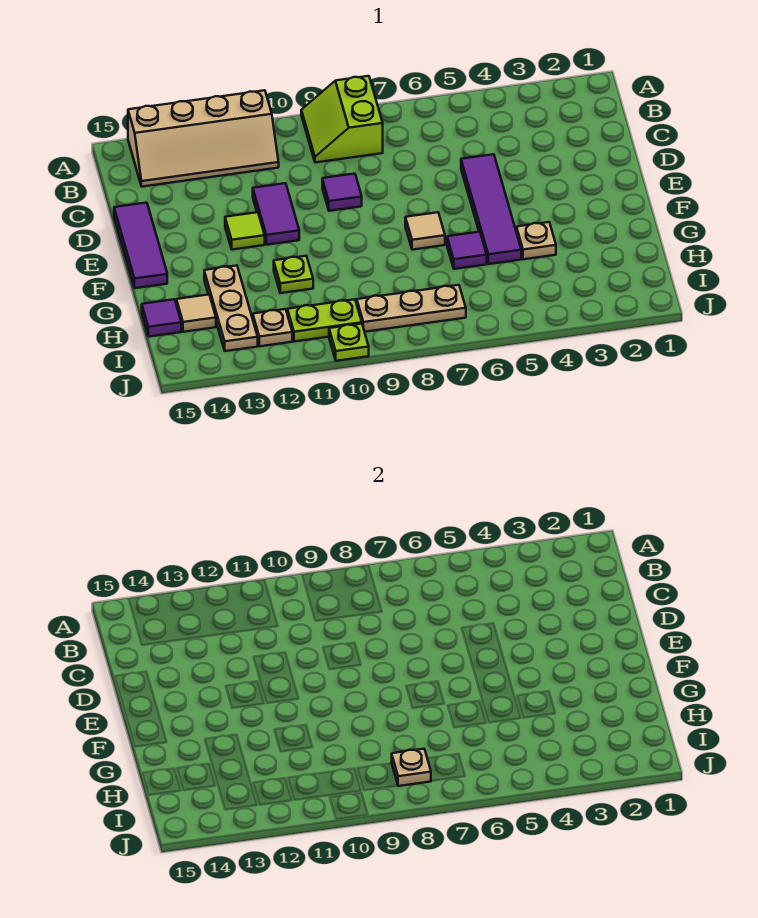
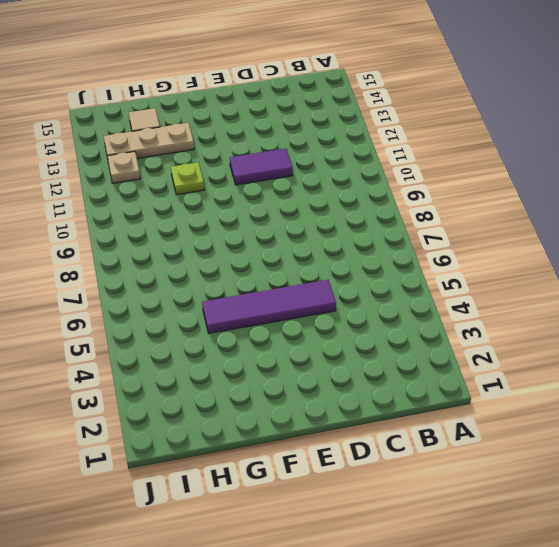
none -> lime 2x2 slope [301,76,383,163]
none -> tan 2x4 slope [128,90,279,187]
none -> purple 1x1 tile [322,174,362,211]

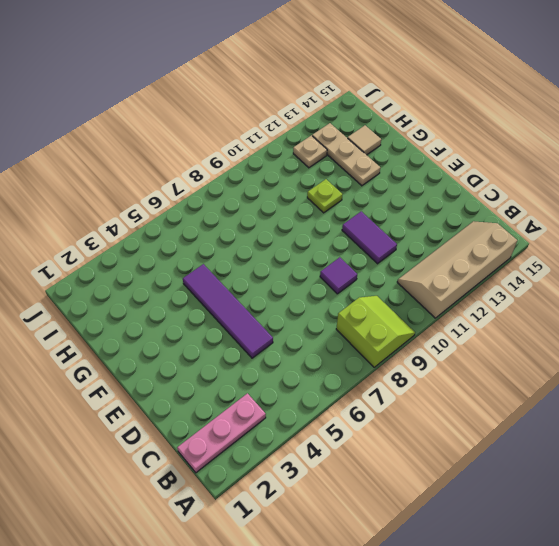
pink 1x3 plate [177,393,266,473] -> none
none -> purple 1x3 tile [114,203,167,288]
none -> lime 1x1 tile [225,212,265,250]
none -> tan 1x1 tile [405,212,445,250]

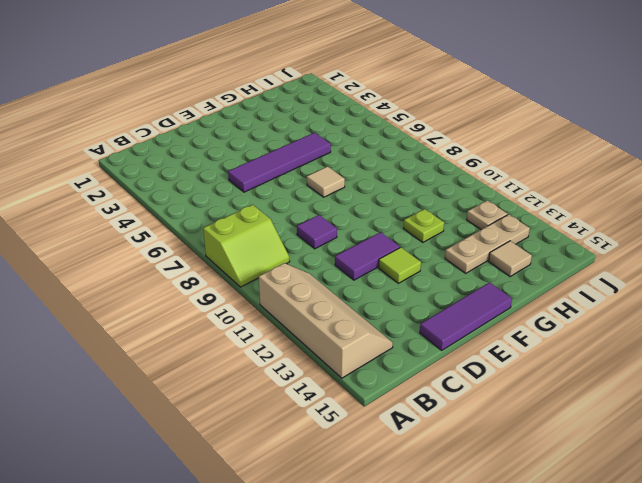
none -> tan 1x1 plate [516,222,556,259]
none -> purple 1x1 tile [447,232,487,269]
none -> purple 1x1 tile [142,299,181,337]

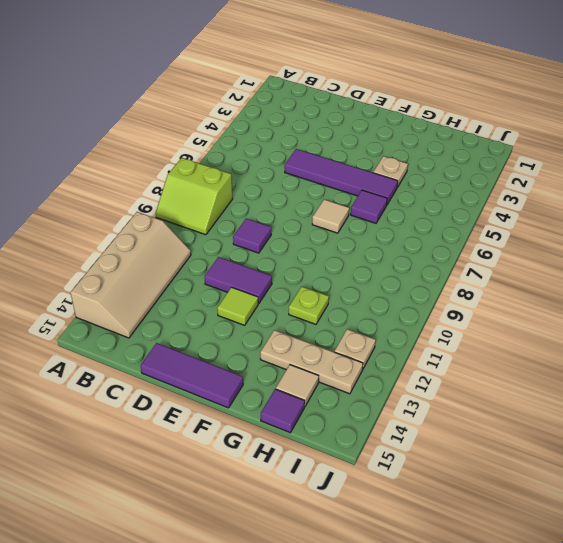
none -> tan 1x3 plate [357,285,466,332]
none -> lime 1x2 plate [287,299,362,342]
none -> lime 1x1 plate [329,324,369,361]

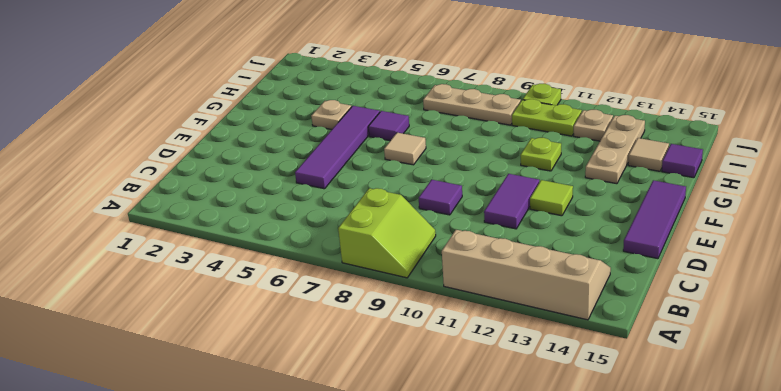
none -> tan 1x1 plate [392,749,431,786]

